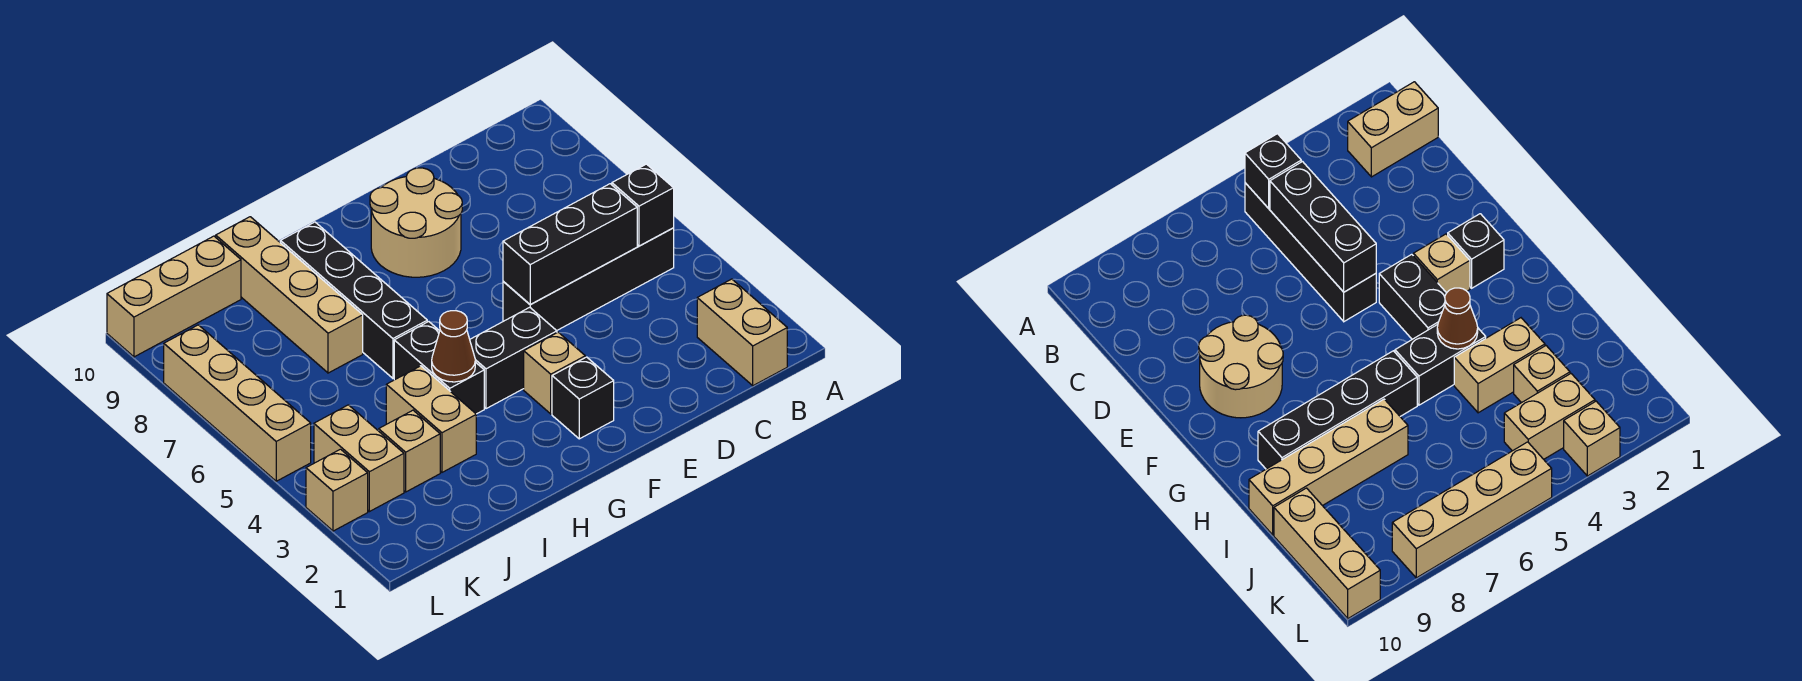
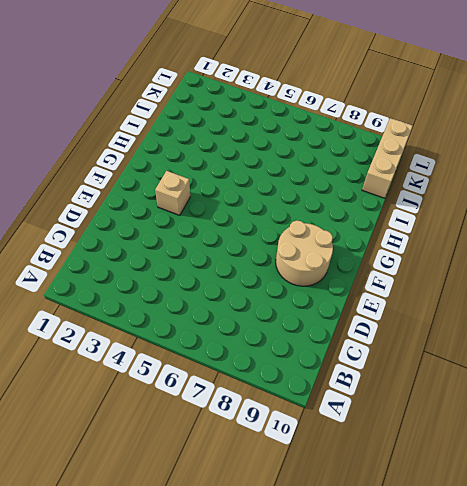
none -> tan 1x2 brick [697,279,787,386]
none -> black 1x4 brick [503,228,674,331]
none -> black 1x1 brick [552,357,614,439]

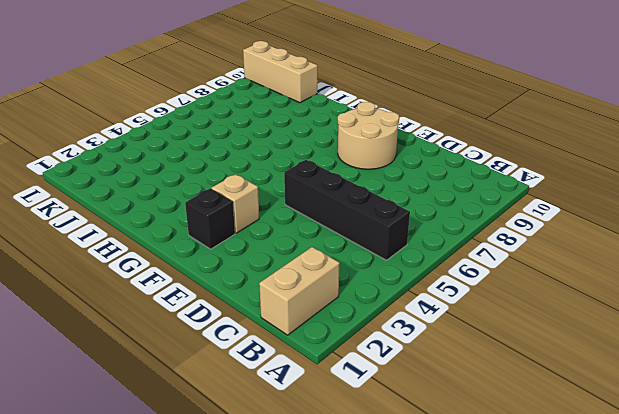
none -> black 1x2 brick [470,307,557,409]
none -> black 1x2 brick [394,322,484,414]
none -> black 1x4 brick [280,222,427,378]

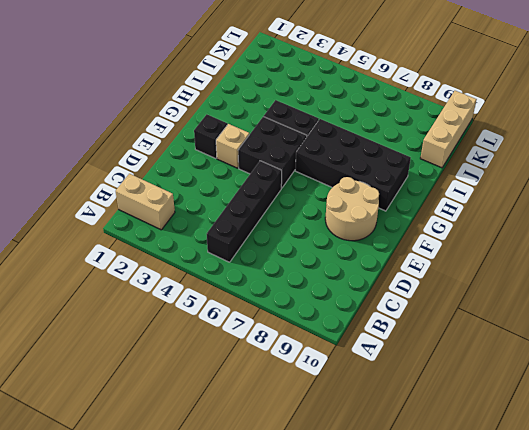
black 2x2 brick [238,116,307,188] -> black 1x2 brick [470,307,557,409]
black 2x4 brick [295,119,411,211] -> black 1x4 brick [280,222,427,378]
none -> tan 1x2 brick [386,366,476,472]
none -> tan 1x4 brick [216,217,363,373]
none -> tan 1x1 brick [379,410,440,492]

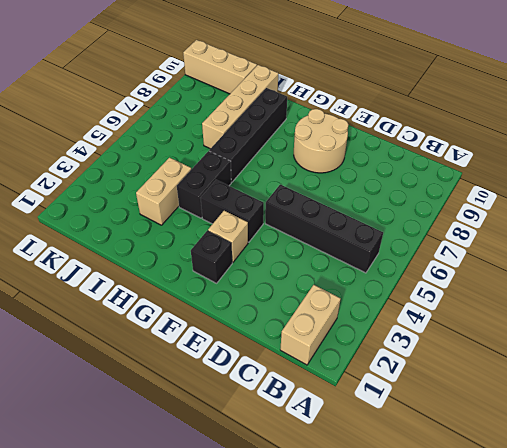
none -> tan 1x1 brick [379,410,440,492]
none -> tan 1x2 brick [314,405,404,512]
none -> tan 1x1 brick [306,449,368,531]

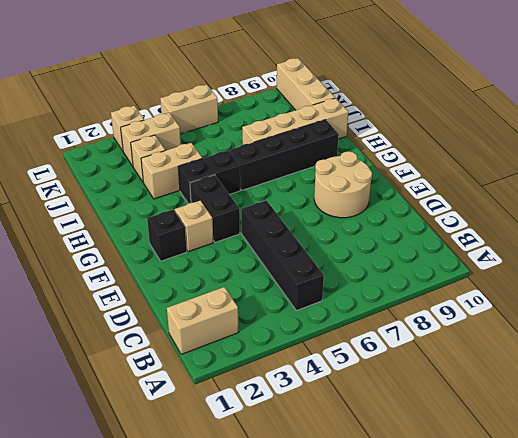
tan 1x2 brick [160,85,218,134] -> tan 1x4 brick [164,325,311,481]
none -> black 1x1 brick [612,164,674,246]
none -> black 1x3 brick [503,184,637,305]
none -> brown 1x1 cone [432,311,475,382]

